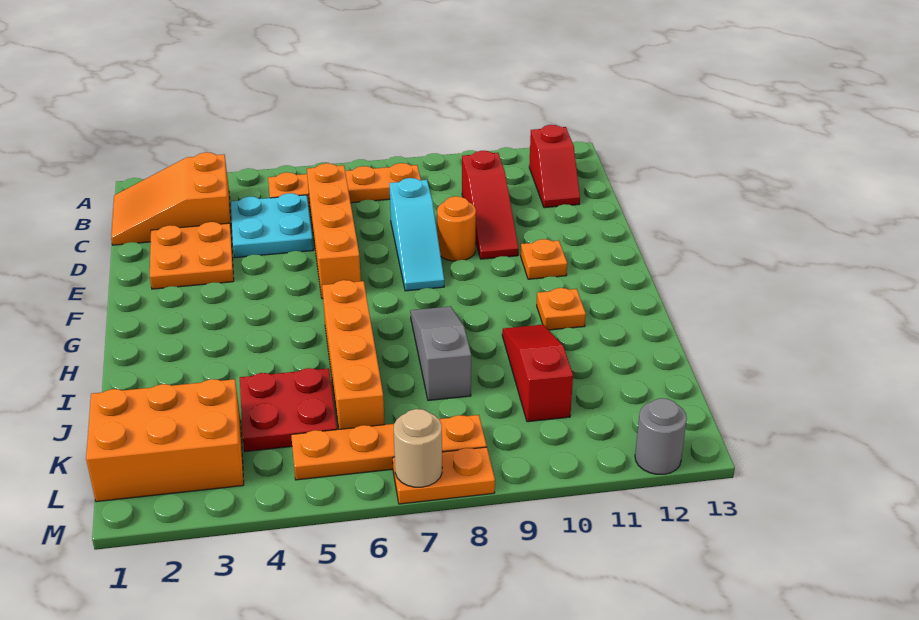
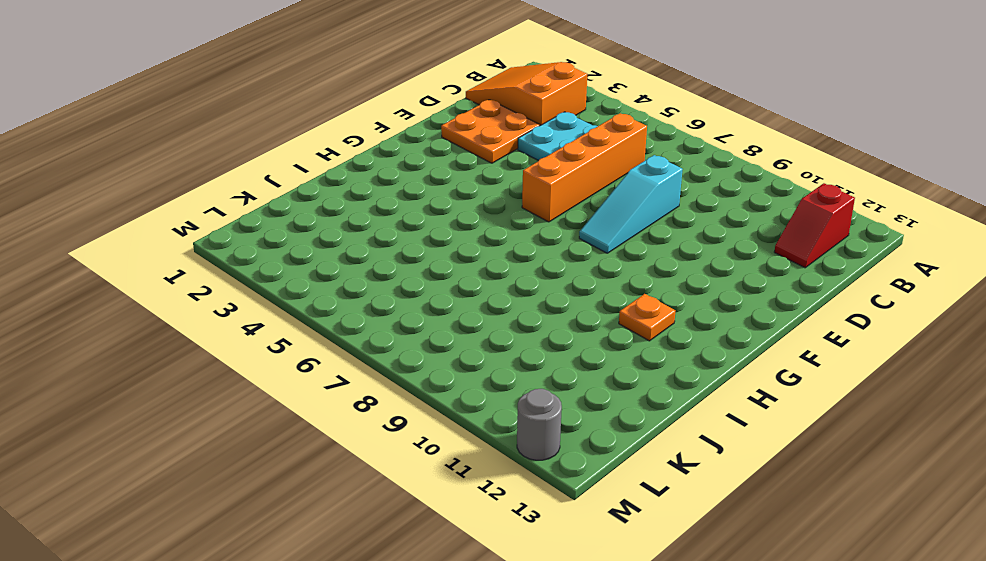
none -> orange 1x4 plate [268,163,421,206]
none -> red 1x3 slope [462,151,519,259]
none -> orange 1x1 round brick [437,196,476,261]

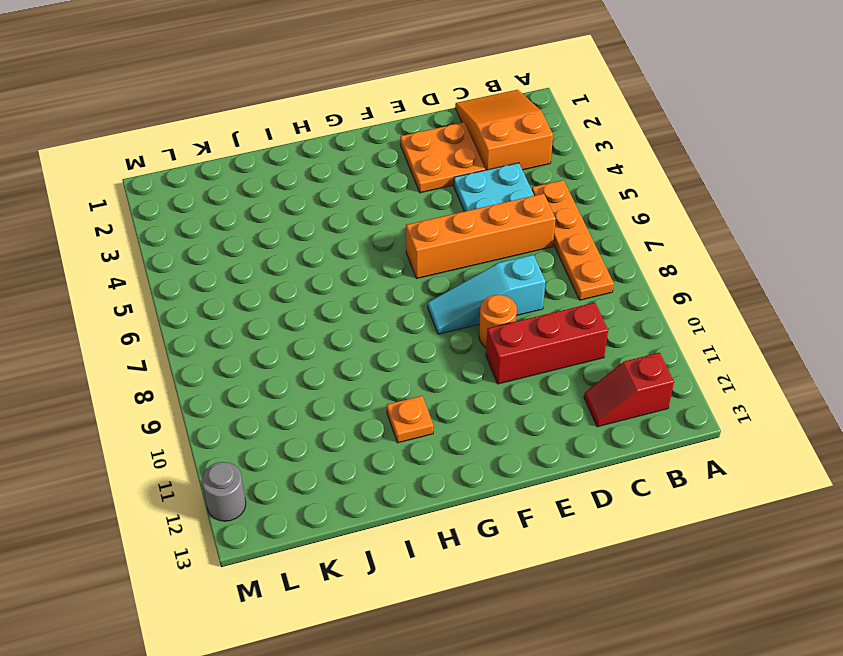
red 1x3 brick [486,303,608,384] -> red 1x3 slope [462,151,519,259]
none -> orange 1x1 plate [521,239,567,279]
none -> orange 1x4 brick [322,280,385,429]
none -> grey 1x3 slope [410,306,471,400]

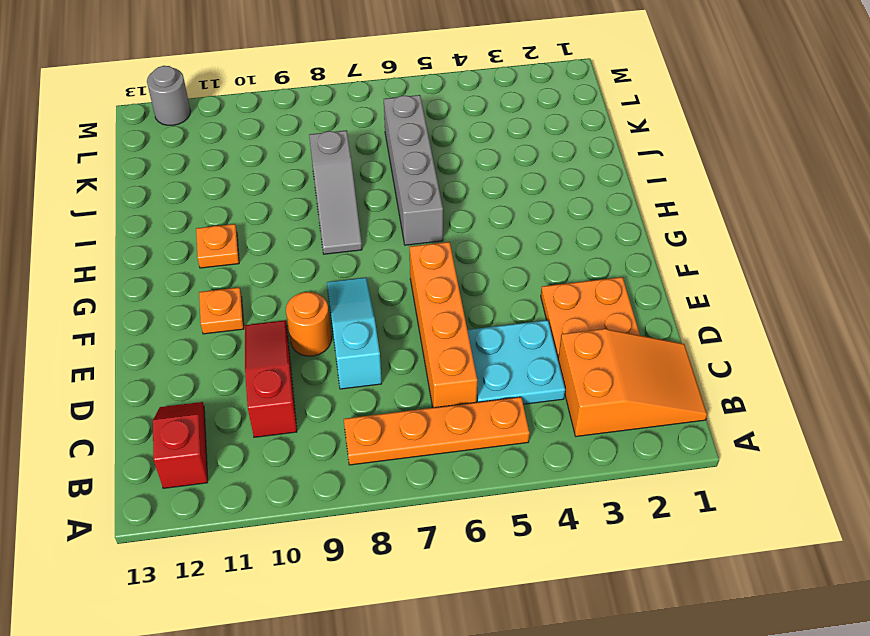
grey 1x4 brick [384,95,443,245] -> orange 1x4 brick [322,280,385,429]
none -> red 1x3 slope [502,325,573,422]
none -> red 2x2 plate [240,368,337,451]
none -> orange 2x3 brick [86,379,244,502]

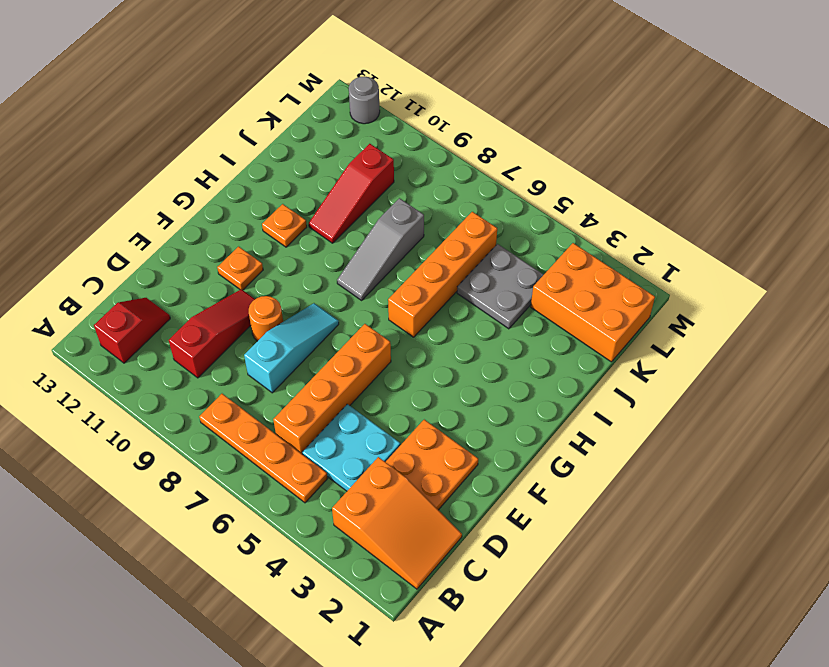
grey 2x2 plate [457,244,544,329] -> red 2x2 plate [240,368,337,451]
none -> orange 1x4 plate [291,415,487,480]
none -> orange 1x2 plate [393,447,495,504]
none -> tan 1x1 round brick [394,409,442,487]

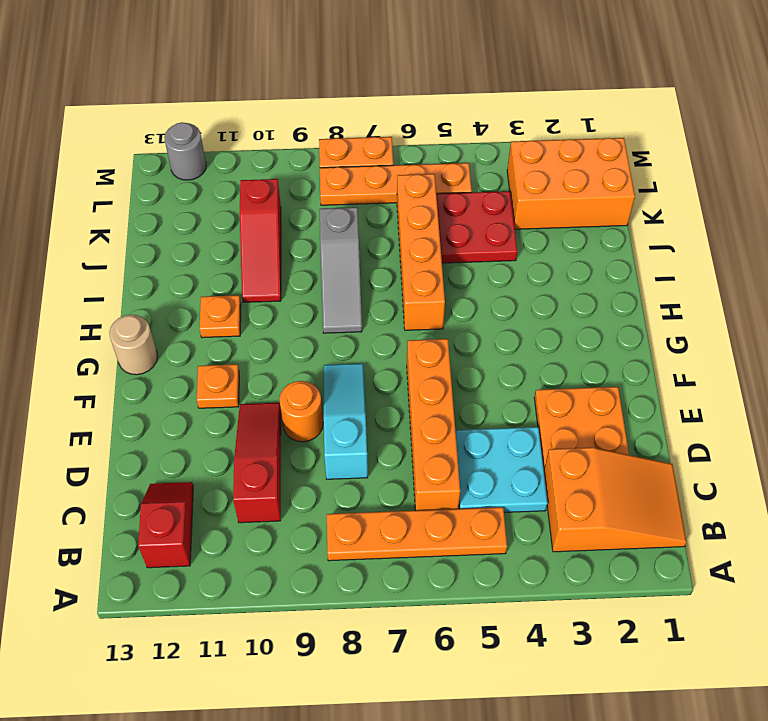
tan 1x1 round brick [109,315,157,375] -> tan 1x1 round brick moved to [394,409,442,487]

